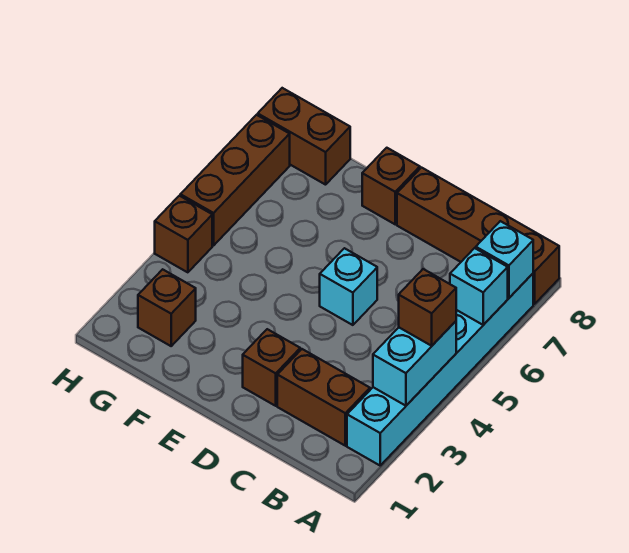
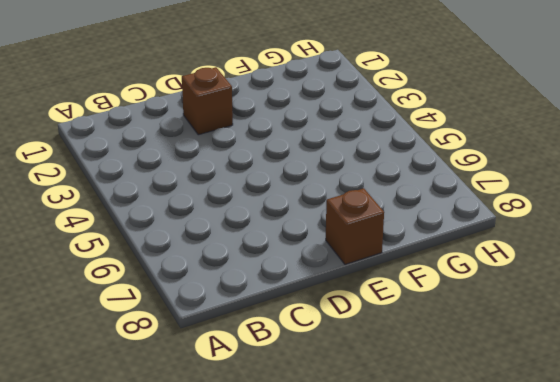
none -> cyan 1x6 brick [347,274,533,465]
none -> brown 1x4 brick [397,168,559,304]
none -> brown 1x2 brick [277,349,370,446]

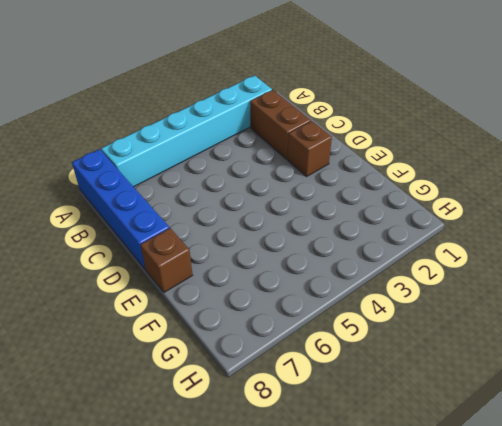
blue 1x4 brick [72,149,169,269] -> brown 1x4 brick [397,168,559,304]
none -> cyan 1x1 brick [320,248,377,325]
none -> brown 1x1 brick [138,269,196,346]
none -> brown 1x2 brick [258,88,350,185]

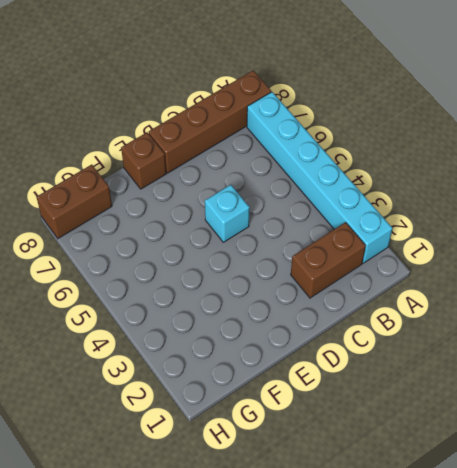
none -> brown 1x1 brick [243,329,300,406]
none -> brown 1x1 brick [138,269,196,346]
none -> brown 1x1 brick [155,196,212,272]

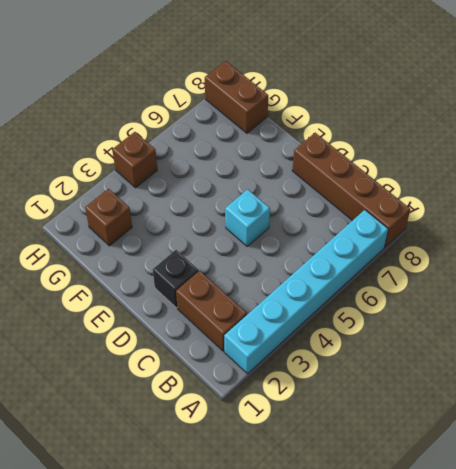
black 1x1 brick [153,250,199,308] -> brown 1x1 brick [243,329,300,406]
none -> brown 1x1 brick [362,148,420,224]
none -> brown 1x3 brick [180,115,290,246]
none -> cyan 1x2 brick [373,321,456,406]

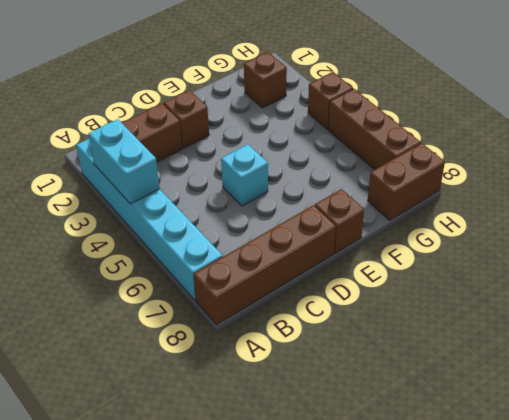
none -> cyan 1x1 brick [450,248,508,325]
none -> cyan 1x1 brick [476,221,533,298]
none -> brown 1x1 brick [399,269,456,346]

